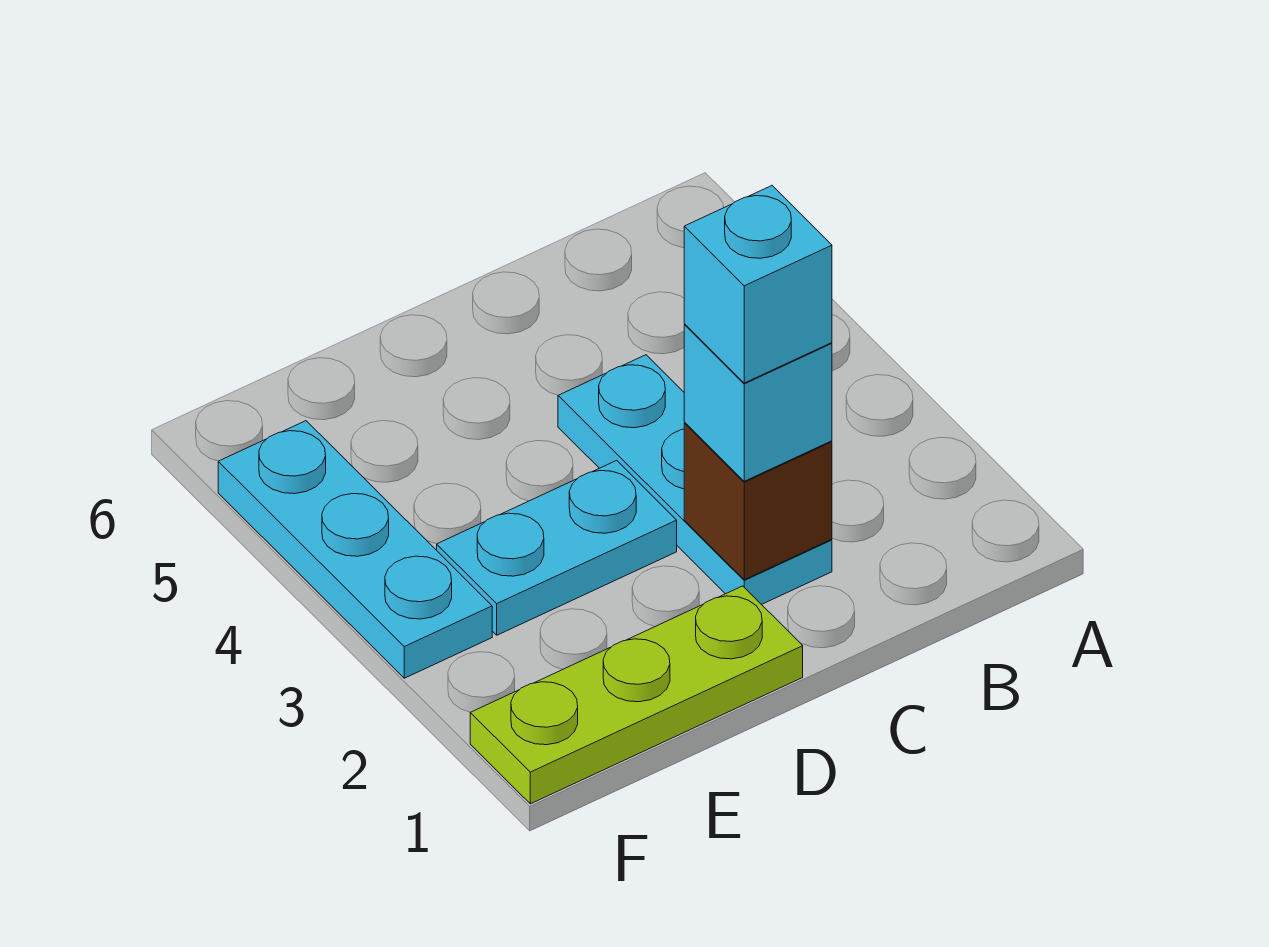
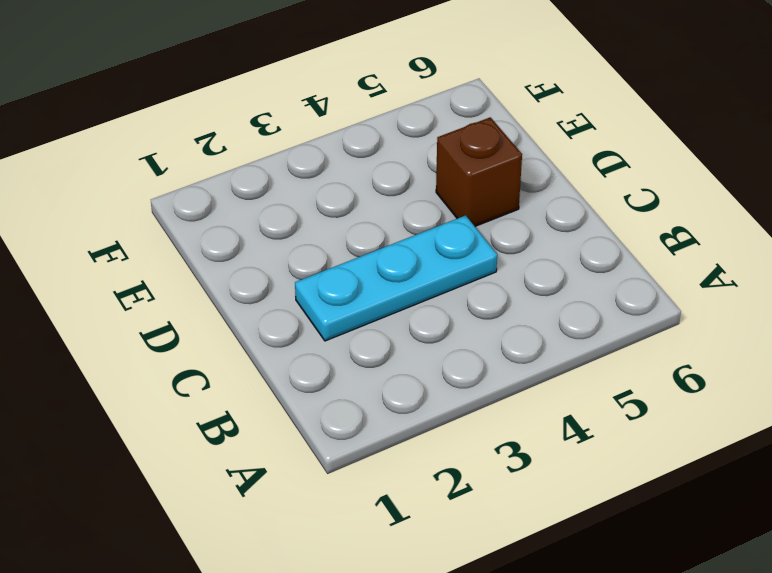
brown 1x1 brick [436,117,522,226] -> brown 1x1 brick moved to [684,423,832,580]
none -> lime 1x3 plate [470,586,803,804]
none -> cyan 1x2 plate [437,460,677,635]

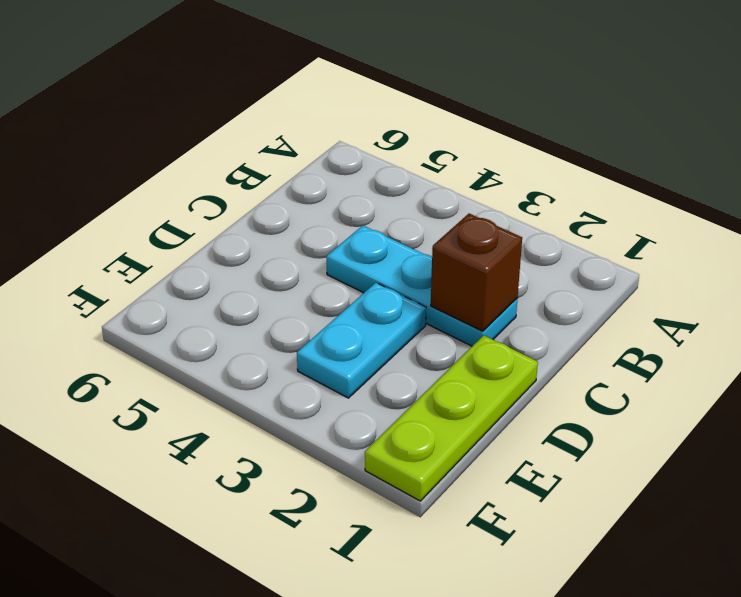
none -> cyan 1x3 plate [218,421,492,678]
none -> cyan 1x1 brick [684,325,832,481]

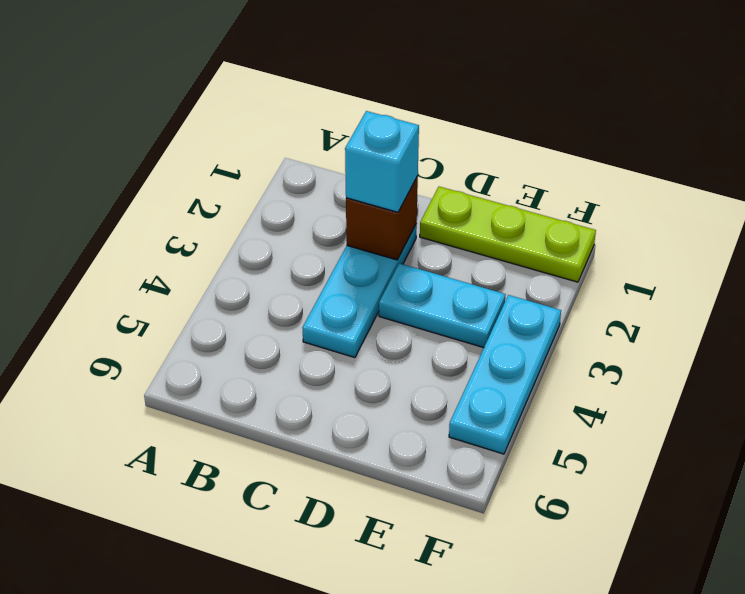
none -> cyan 1x1 brick [684,186,832,383]

